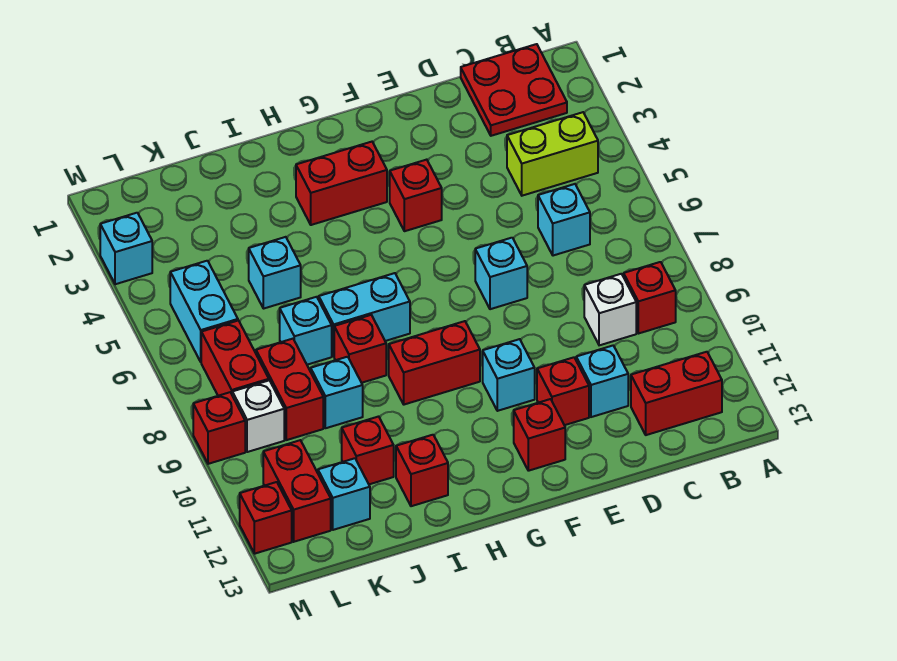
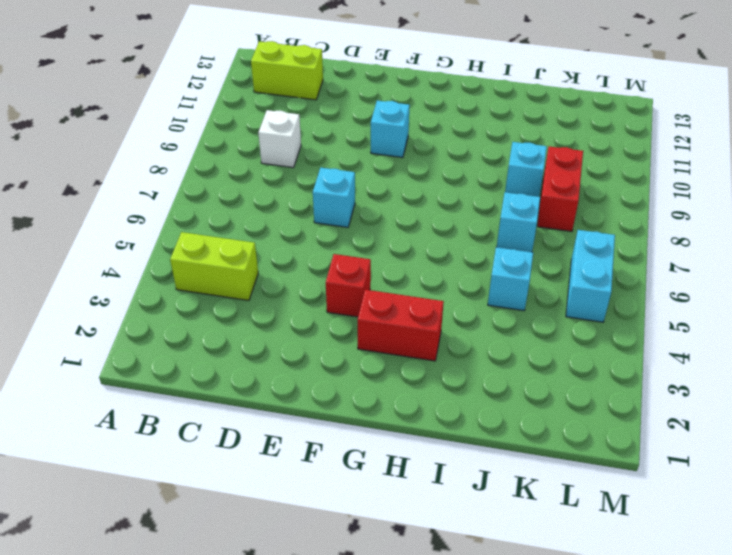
lime 1x2 brick [251,41,323,100] -> red 1x2 brick [631,352,722,435]
none -> red 2x2 plate [461,44,567,136]
none -> red 1x1 brick [624,262,676,334]
none -> cyan 1x1 brick [538,184,590,256]
none -> cyan 1x1 brick [576,346,628,417]

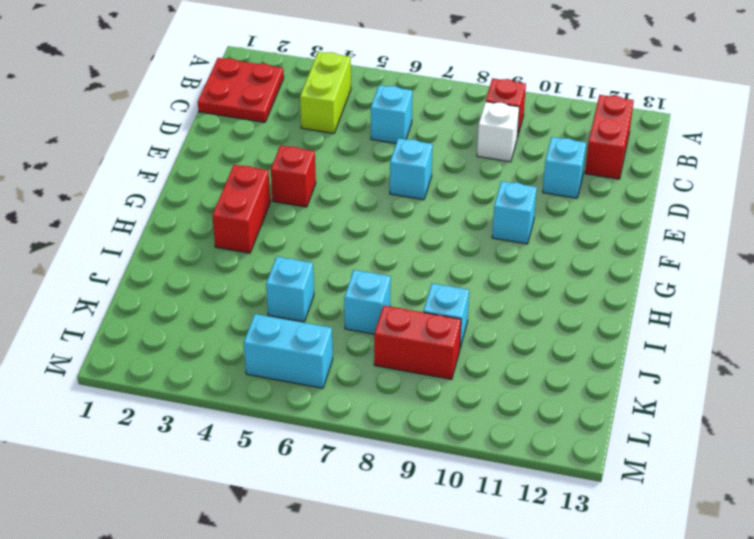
none -> red 1x1 brick [537,357,589,425]
none -> red 1x1 brick [514,399,565,471]
none -> red 1x2 brick [389,321,480,405]
none -> cyan 1x2 brick [319,273,410,356]

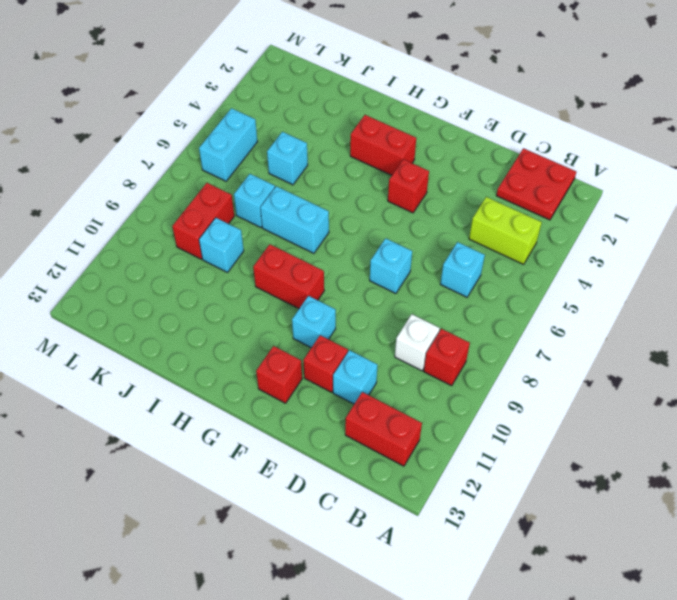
none -> red 1x1 brick [334,315,386,383]
none -> red 1x1 brick [396,435,448,506]
none -> red 1x1 brick [342,416,394,484]
none -> cyan 1x1 brick [318,458,370,530]

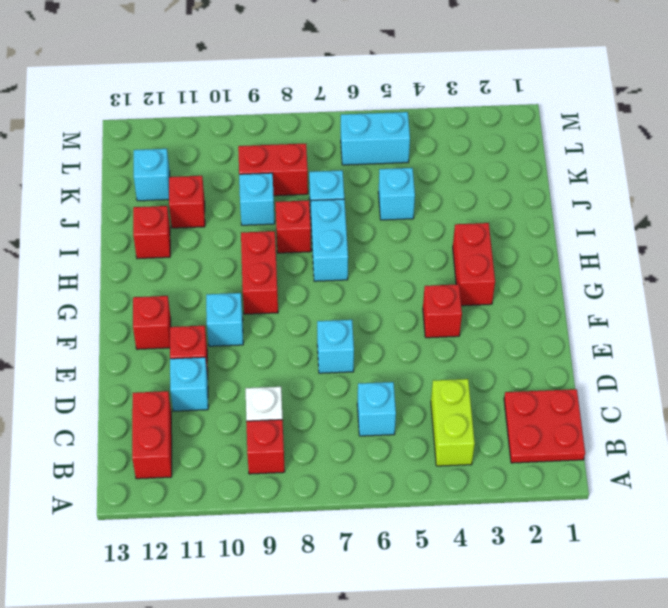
none -> red 1x2 brick [201,321,269,396]
none -> white 1x1 brick [232,380,284,452]
none -> red 1x2 brick [263,440,331,542]
none -> cyan 1x1 brick [100,213,152,284]

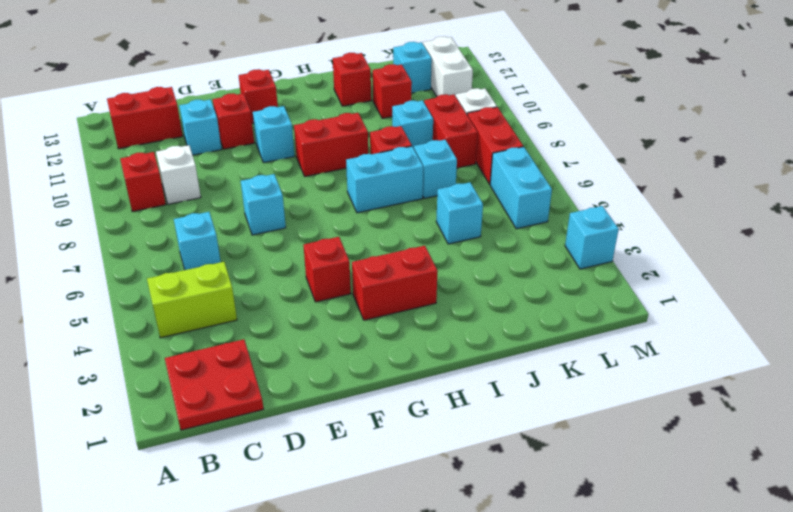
white 1x2 brick [423,37,473,96] -> red 1x2 brick [263,440,331,542]
none -> red 1x1 brick [193,392,245,464]
none -> red 1x1 brick [240,482,292,554]

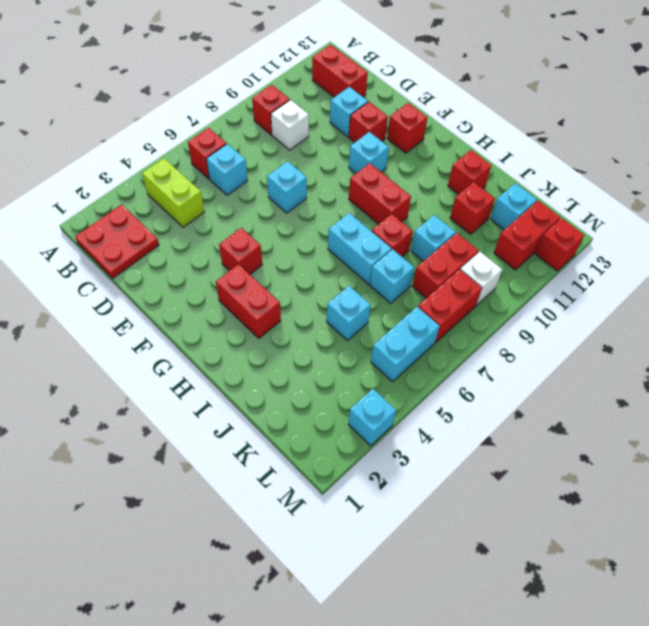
red 1x1 brick [188,128,227,179] -> red 1x1 brick moved to [193,392,245,464]

